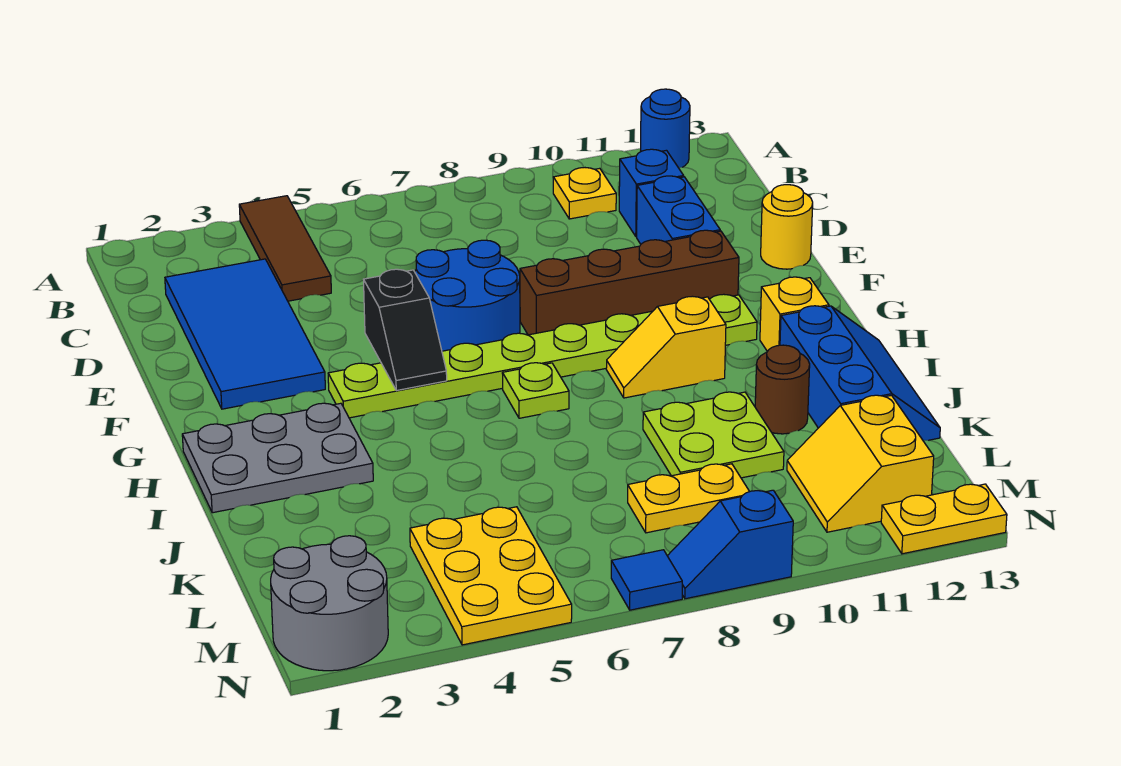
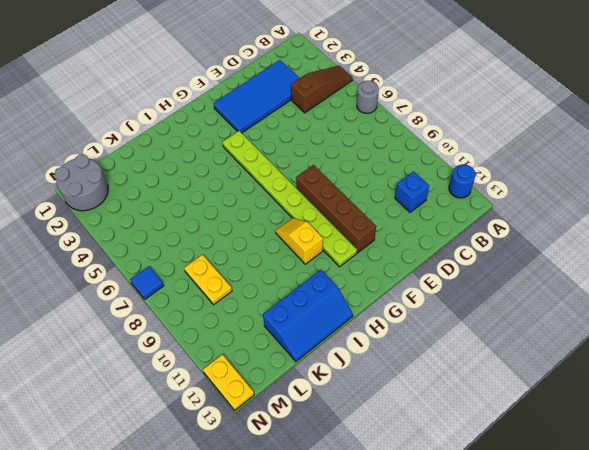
brown 1x3 slope [291,66,353,113] -> brown 1x3 tile [239,196,331,301]
grey 1x1 round brick [357,81,379,113] -> none
none -> yellow 1x1 plate [553,168,616,219]
none -> blue 1x2 brick [637,176,720,244]
none -> blue 2x2 round brick [415,240,520,351]

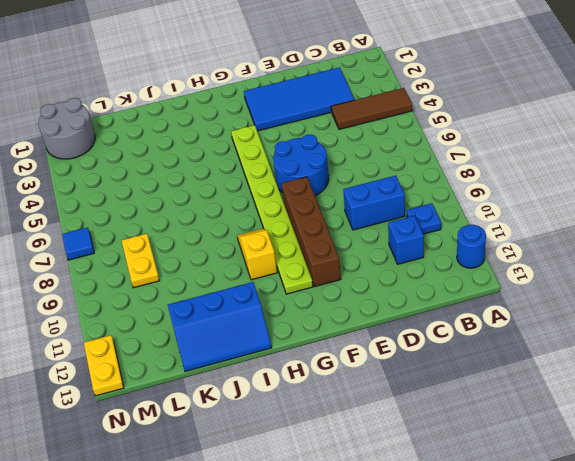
blue 1x1 plate [407,203,441,234] -> yellow 1x1 plate [553,168,616,219]
blue 1x2 brick [343,176,405,230] -> blue 1x2 brick moved to [637,176,720,244]
none -> yellow 1x1 round brick [761,185,813,269]
none -> grey 2x3 plate [182,403,373,513]
none -> lime 1x1 plate [502,363,569,418]

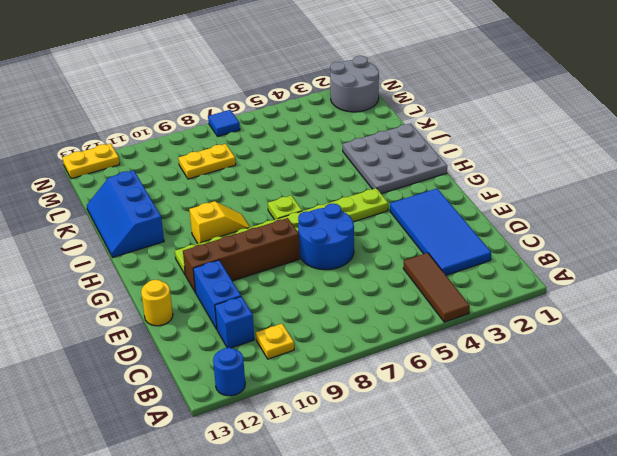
grey 3x3 plate [343,124,447,194] -> grey 2x3 plate [182,403,373,513]
none -> yellow 1x1 brick [760,277,829,351]
none -> lime 2x2 plate [643,392,784,478]
none -> brown 1x1 round brick [755,345,810,434]

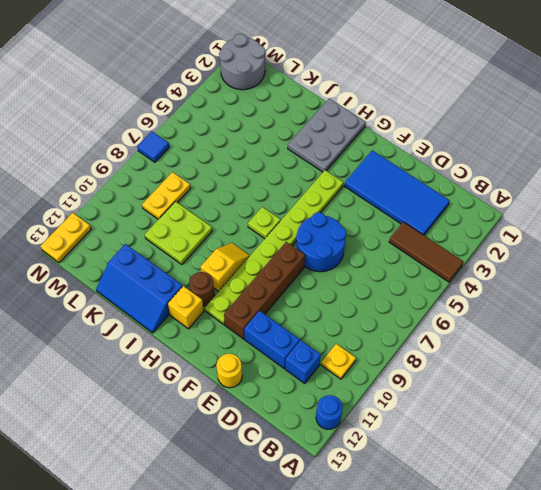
brown 1x1 round brick [189,272,215,306] -> brown 1x1 round brick moved to [755,345,810,434]
none -> yellow 2x3 plate [410,507,572,645]
none -> yellow 2x2 slope [787,395,934,532]
none -> blue 1x2 slope [668,490,793,599]

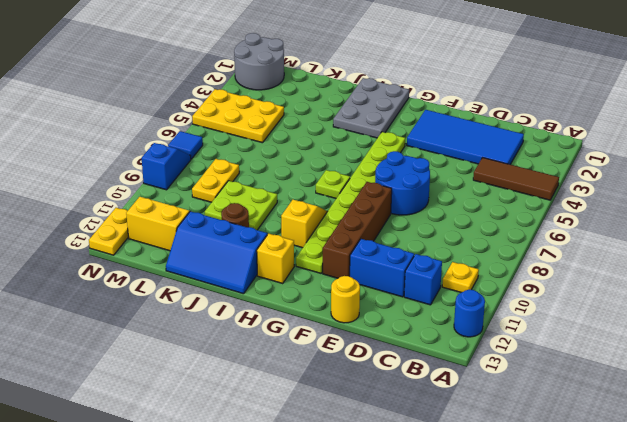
none -> black 1x2 slope [364,269,447,391]

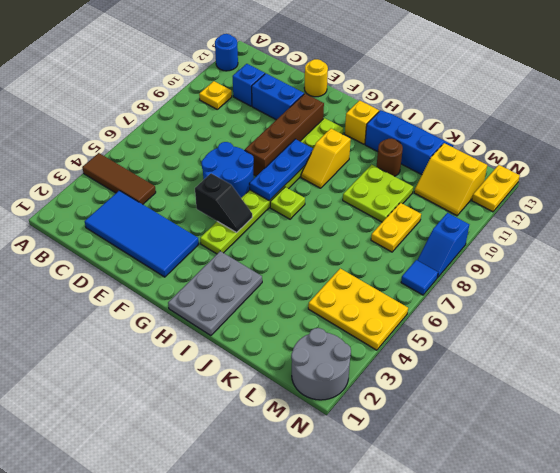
blue 1x3 plate [249,139,313,201] -> none

